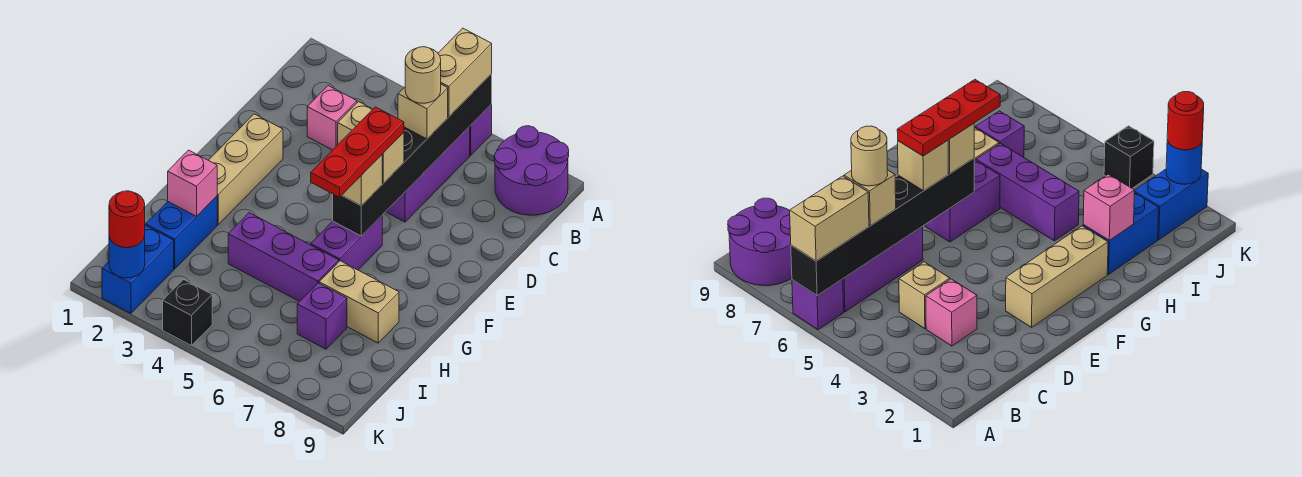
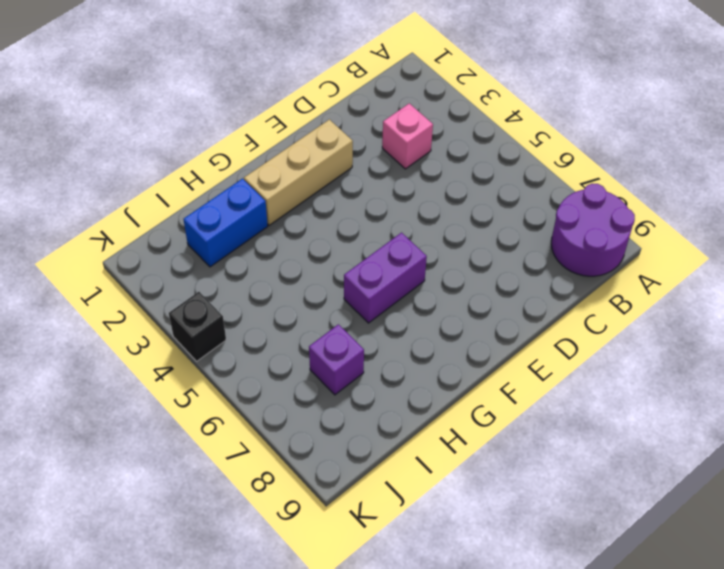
none -> purple 1x1 brick [469,105,492,155]
none -> purple 1x3 brick [386,127,470,222]
none -> tan 1x1 brick [338,102,373,144]

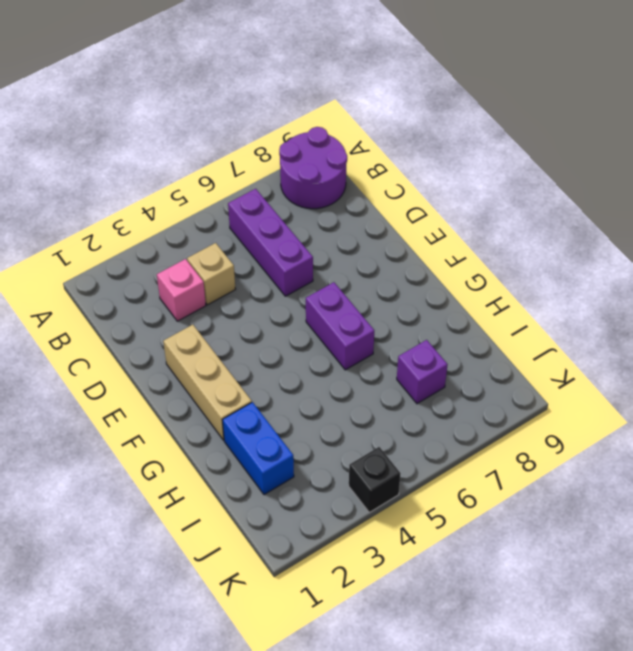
none -> purple 1x1 brick [469,105,492,155]
none -> purple 1x3 brick [228,213,339,302]
none -> tan 1x2 brick [319,261,399,343]

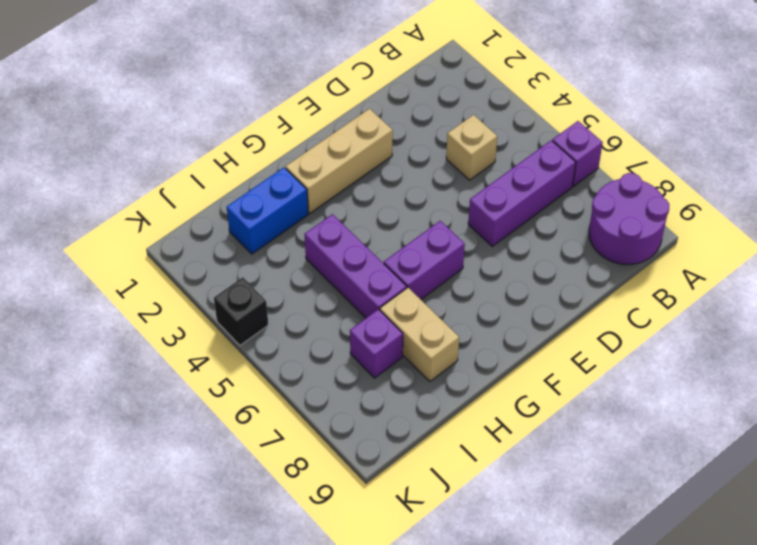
none -> pink 1x1 brick [307,86,357,150]
none -> blue 1x2 brick [102,225,174,314]
none -> black 1x6 brick [333,74,492,236]

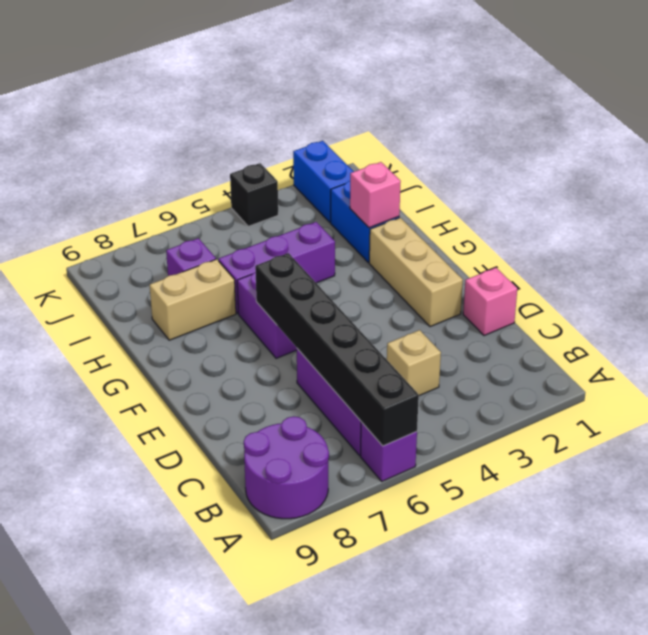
pink 1x1 brick [463,268,517,336] -> pink 1x1 brick moved to [307,86,357,150]
none -> blue 1x1 round brick [109,236,145,278]
none -> tan 1x2 brick [438,28,492,117]
none -> tan 1x1 brick [398,84,448,139]

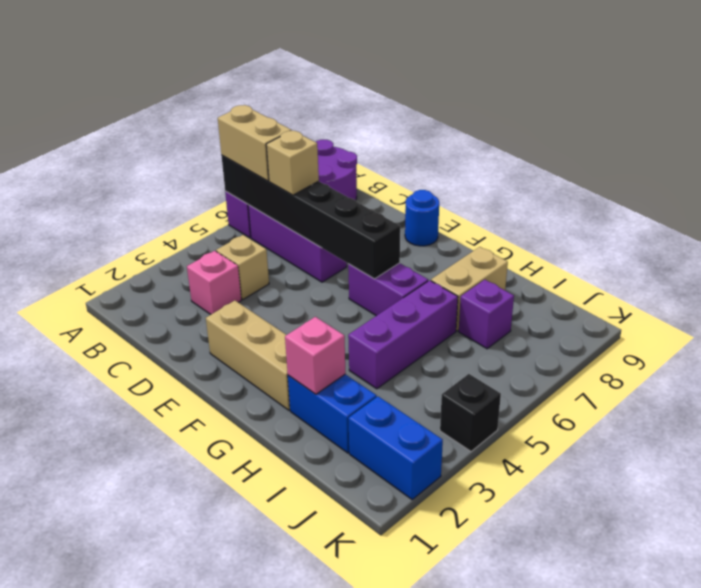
blue 1x1 round brick [405,190,439,246] -> blue 1x1 round brick moved to [109,236,145,278]
none -> tan 1x1 brick [382,133,404,183]
none -> tan 1x1 brick [342,155,382,206]
none -> red 1x1 round brick [109,191,145,248]

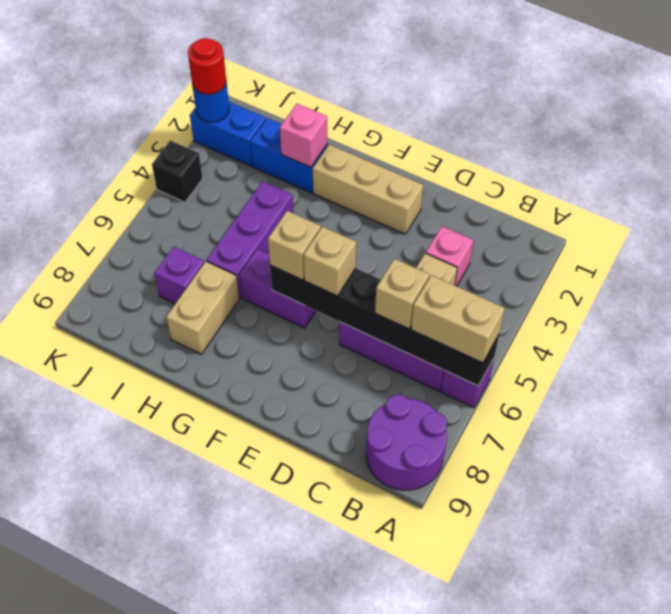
none -> tan 1x1 round brick [405,47,441,103]
none -> red 1x3 plate [311,107,404,197]

